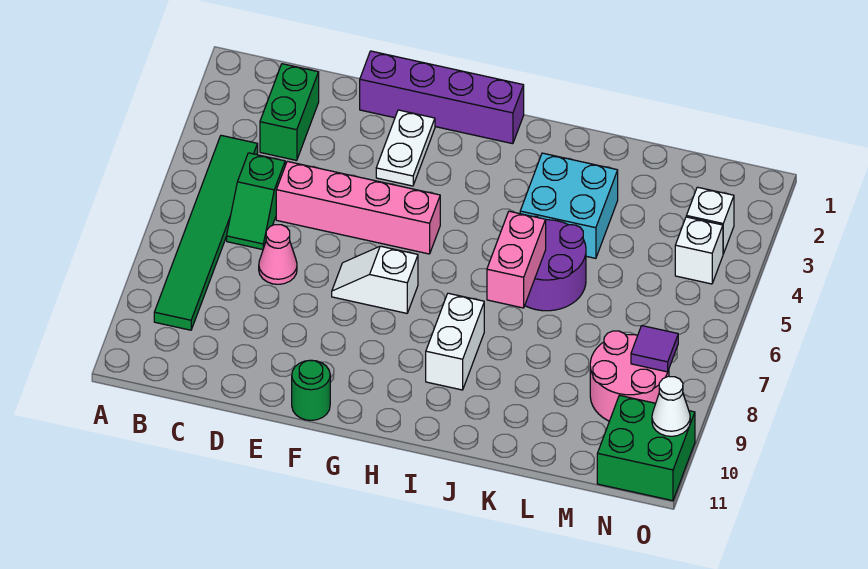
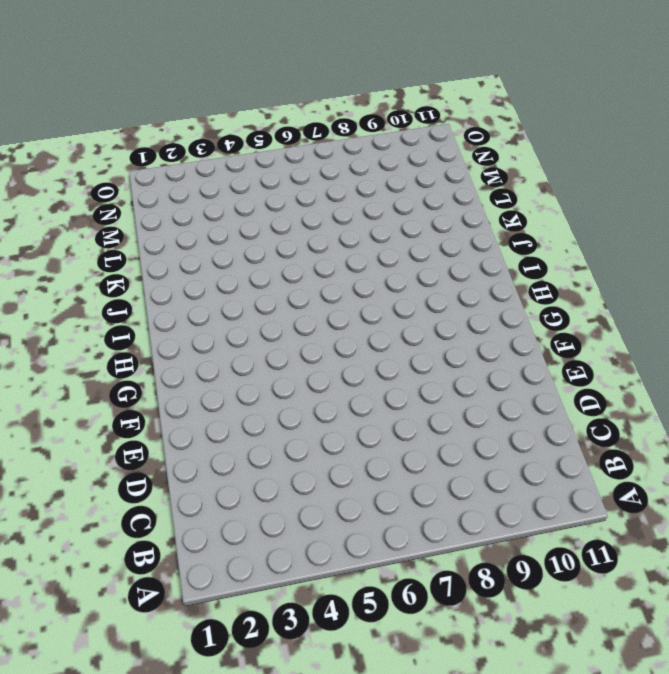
none -> green 1x6 tile [154,135,258,330]
none -> green 1x2 brick [260,64,319,160]
none -> green 1x2 slope [227,153,285,250]

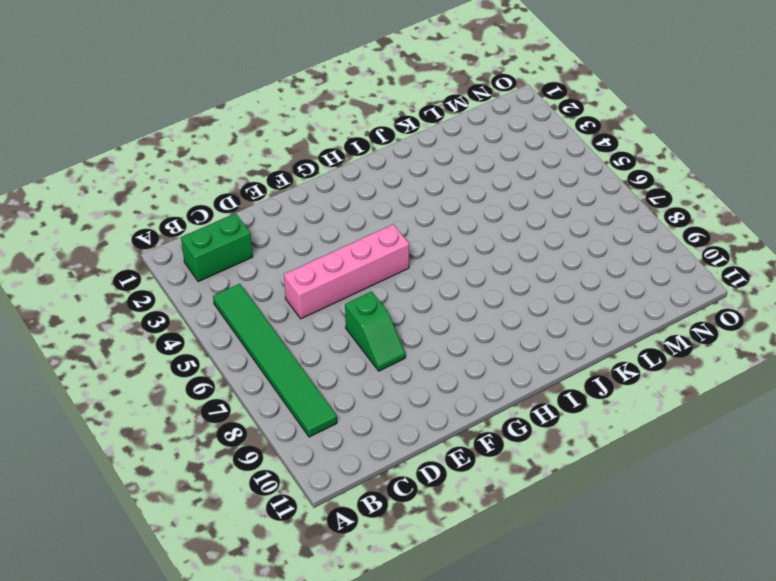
green 1x2 brick [181,214,253,282] -> green 1x2 brick turned to [260,64,319,160]
green 1x2 slope [345,291,406,371] -> green 1x2 slope moved to [227,153,285,250]
none -> pink 1x1 cone [259,225,297,284]
none -> purple 1x4 brick [360,51,524,144]
none -> white 1x2 plate [376,110,435,186]

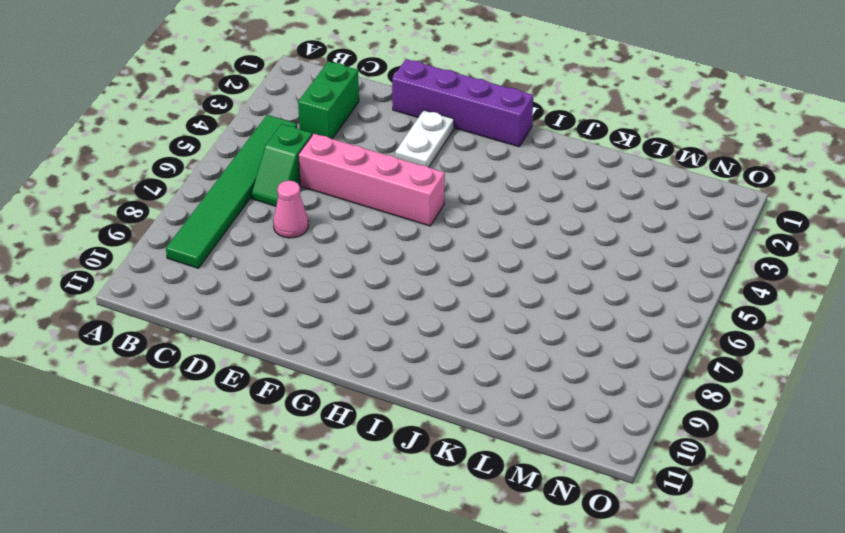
none -> white 1x2 slope [332,246,418,313]
none -> green 1x1 round brick [292,360,330,420]
none -> white 1x2 brick [426,293,484,390]

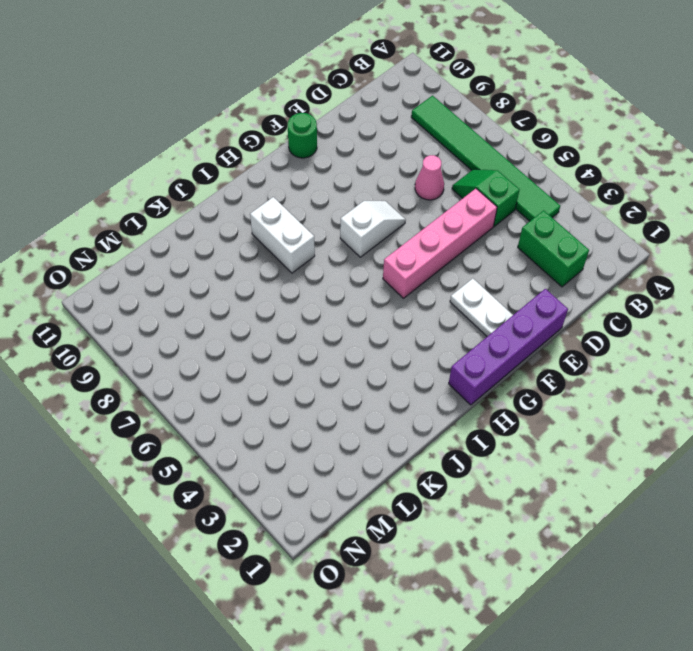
none -> cyan 2x2 brick [520,153,618,258]
none -> purple 2x2 round brick [525,216,586,311]
none -> pink 2x2 round brick [590,331,669,421]

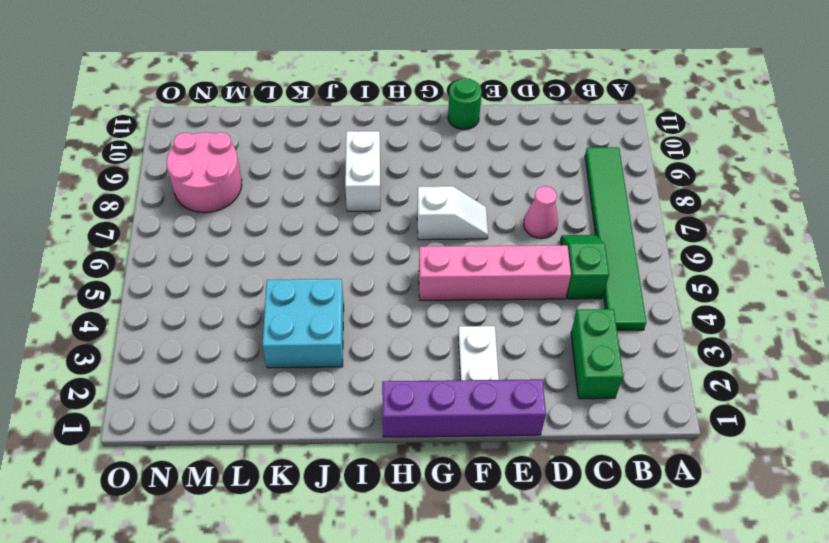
none -> purple 2x2 round brick [525,216,586,311]
none -> white 1x1 brick [686,187,734,254]
none -> white 1x1 brick [675,217,723,284]

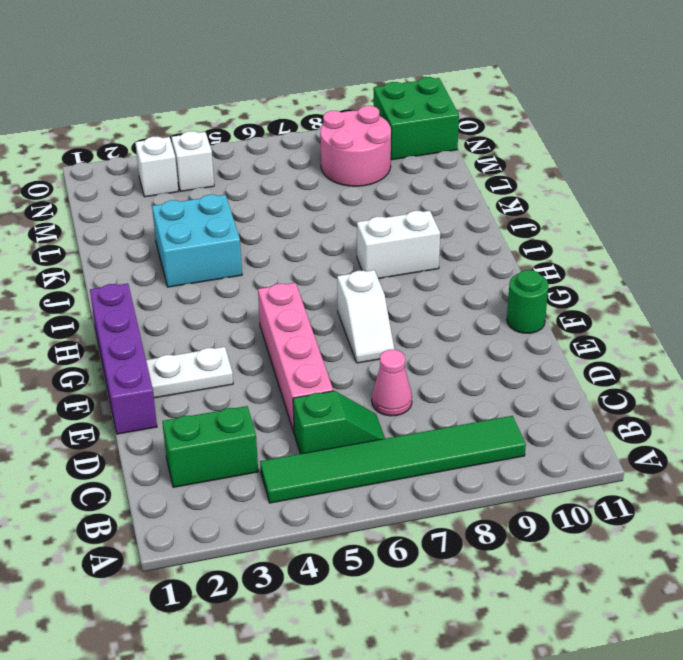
none -> purple 2x2 round brick [525,216,586,311]
none -> pink 1x2 brick [487,211,546,308]
none -> purple 1x1 tile [631,326,678,372]

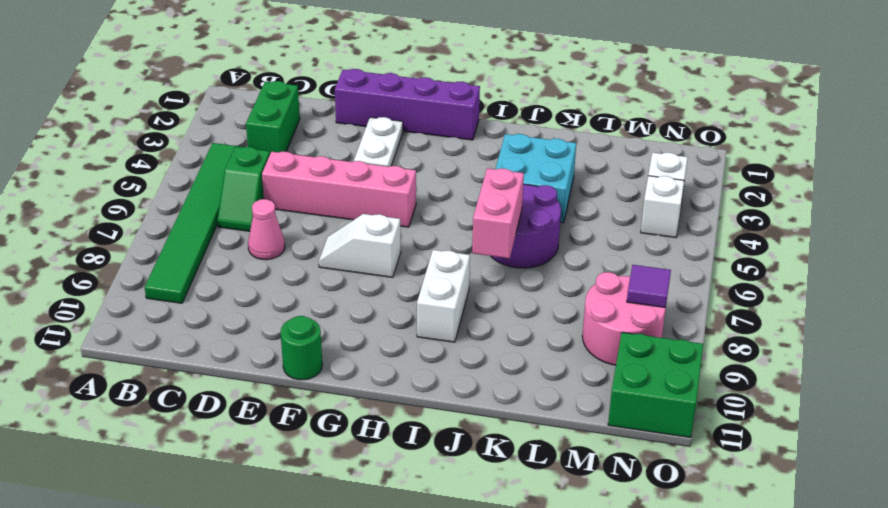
none -> white 1x1 cone [652,376,690,436]

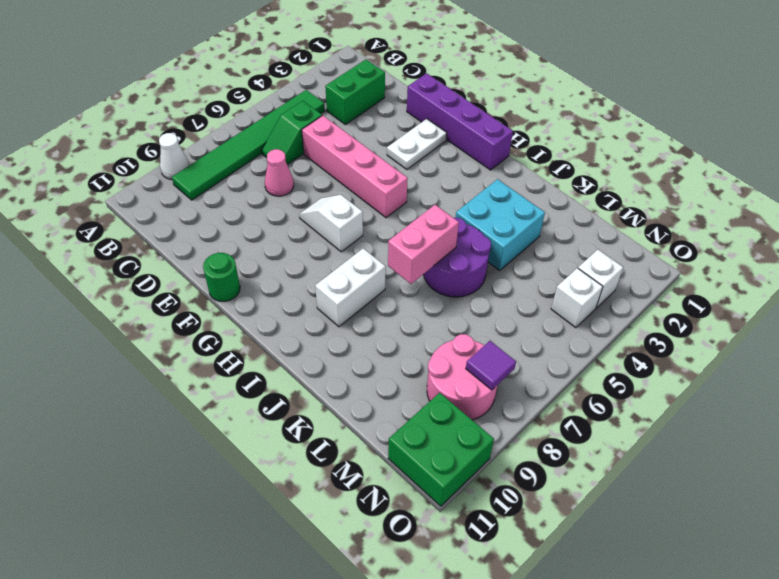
white 1x1 cone [159,133,189,180] -> white 1x1 cone moved to [652,376,690,436]

